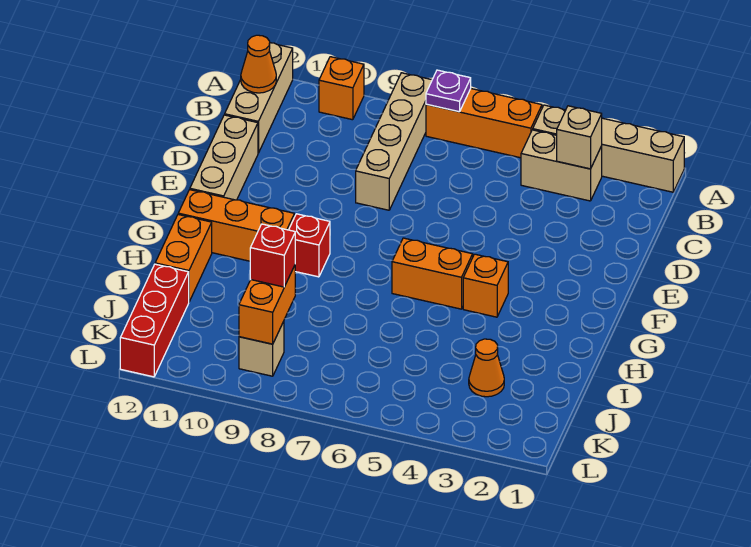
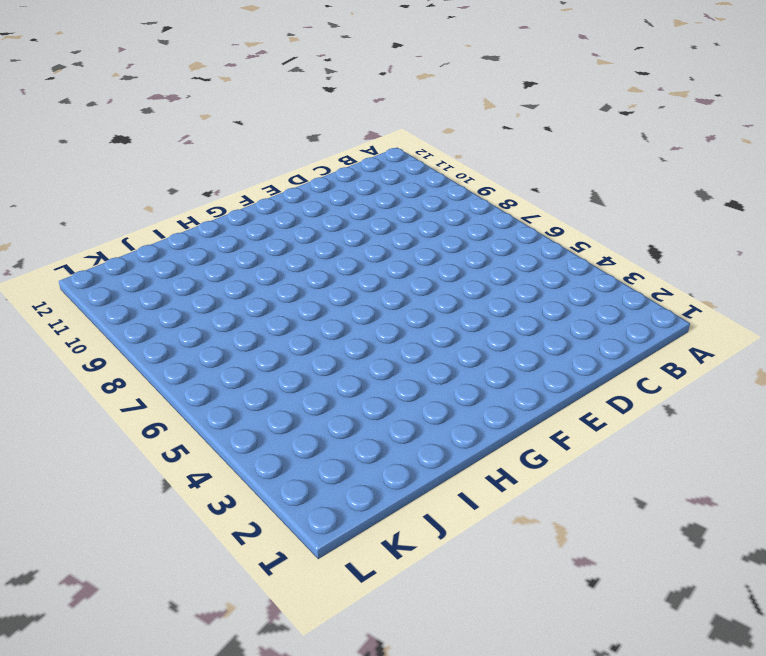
none -> tan 1x4 brick [533,105,684,192]
none -> orange 1x3 brick [426,89,542,158]
none -> tan 1x4 brick [356,73,432,210]

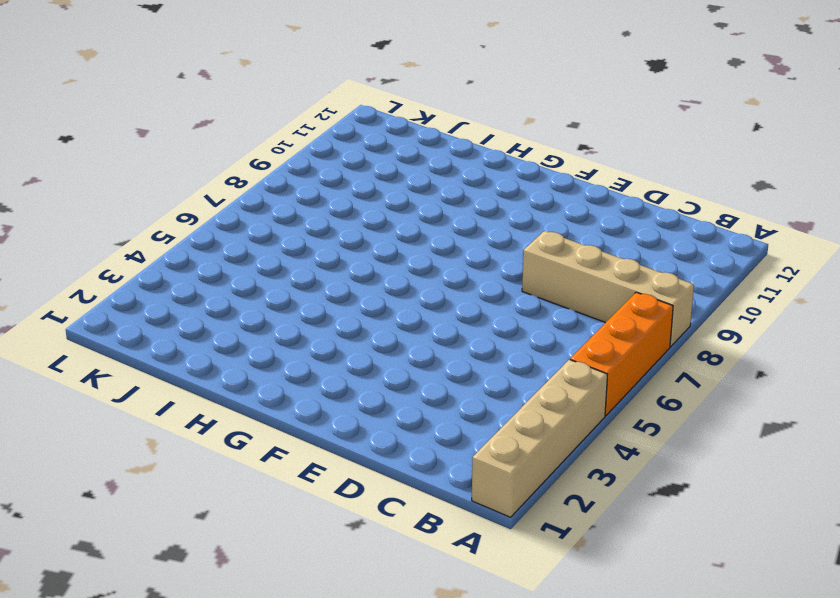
none -> orange 1x1 brick [319,57,364,120]
none -> tan 1x3 brick [225,43,293,153]
none -> tan 1x2 brick [521,130,602,201]

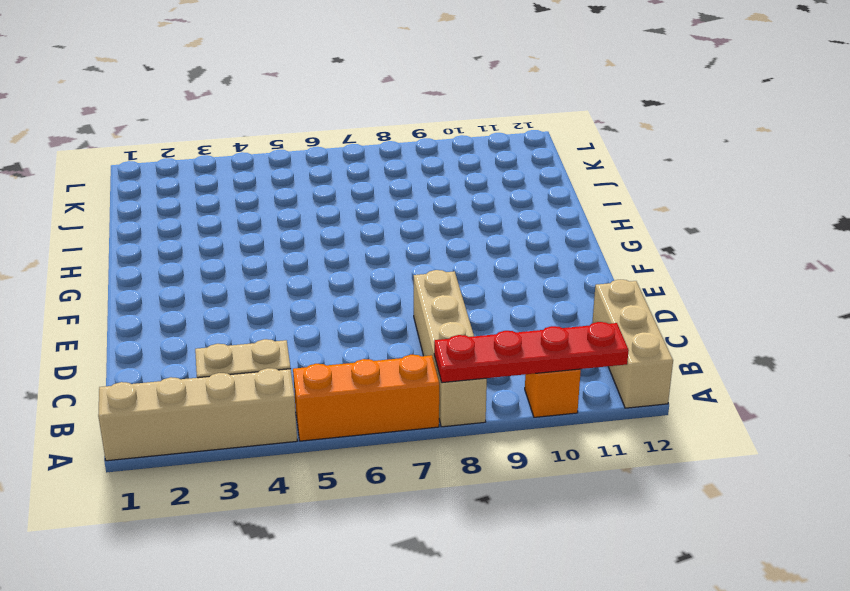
red 1x4 plate [434,322,629,383] -> none
none -> tan 1x3 brick [190,115,258,200]
none -> orange 1x1 brick [463,254,508,317]
none -> orange 1x2 brick [392,238,473,309]

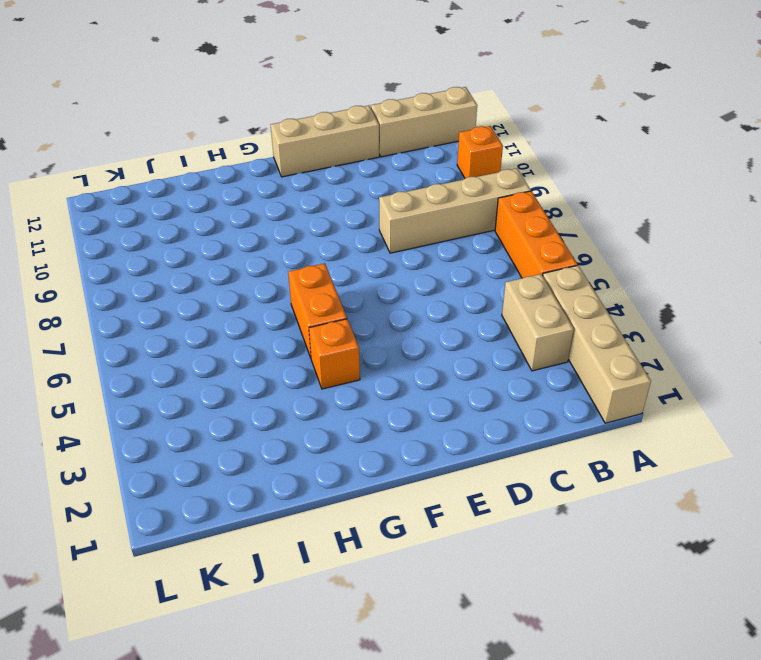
none -> red 1x1 brick [289,214,330,277]
none -> orange 1x3 brick [178,190,294,261]
none -> orange 1x2 brick [155,215,212,302]

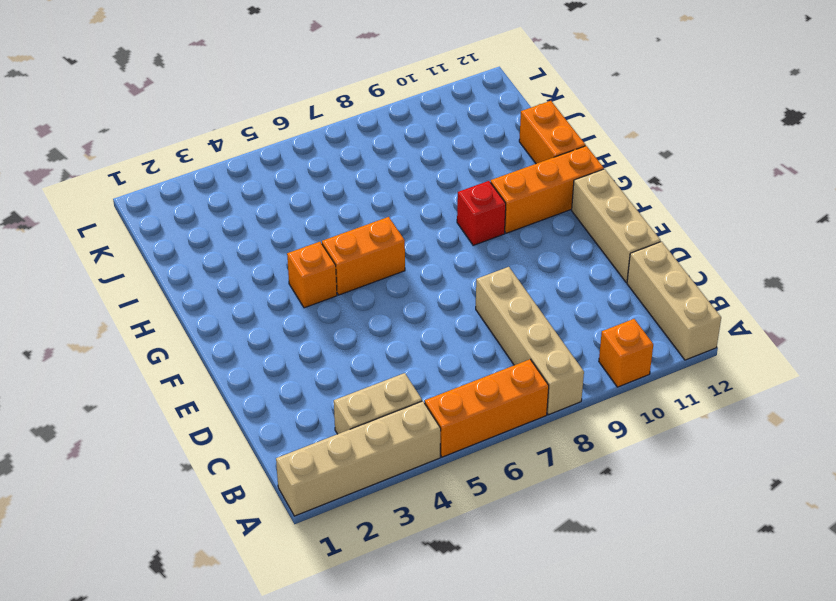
none -> orange 1x1 cone [469,339,504,397]
none -> red 1x3 brick [120,264,189,377]
none -> tan 1x1 brick [239,321,284,376]

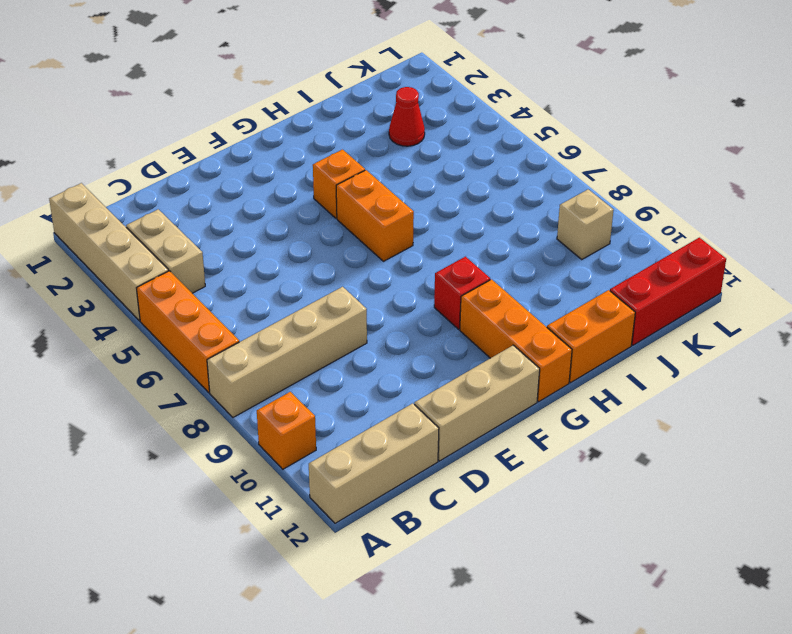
red 1x1 cone [389,87,425,146] -> orange 1x1 cone [469,339,504,397]
none -> purple 1x1 plate [426,70,471,112]
none -> tan 1x1 brick [557,106,602,169]
none -> orange 1x1 cone [241,35,276,93]

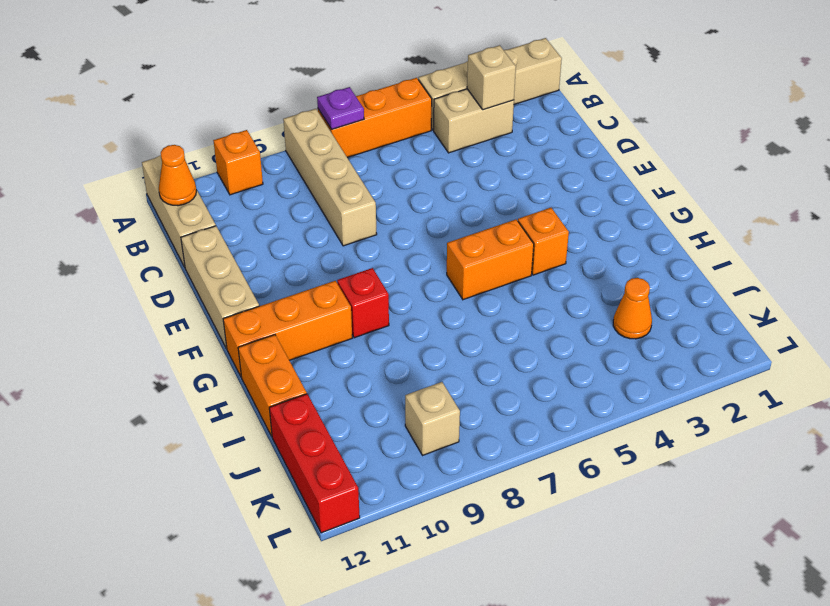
none -> orange 1x2 brick [239,265,295,344]
none -> red 1x1 brick [250,224,295,287]

